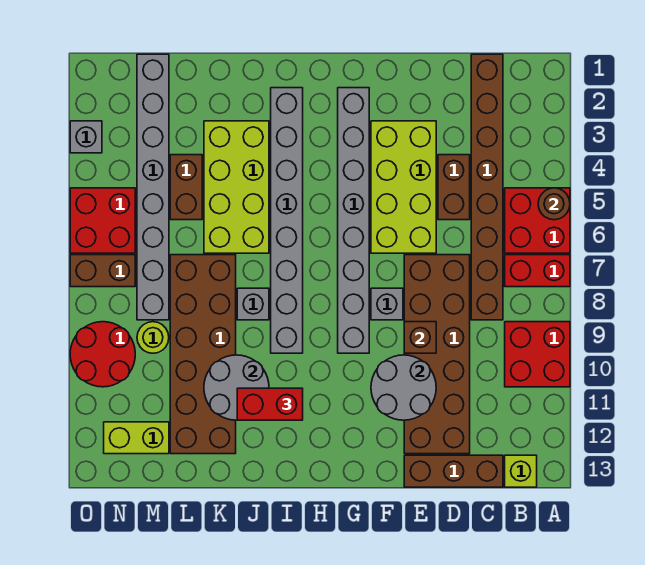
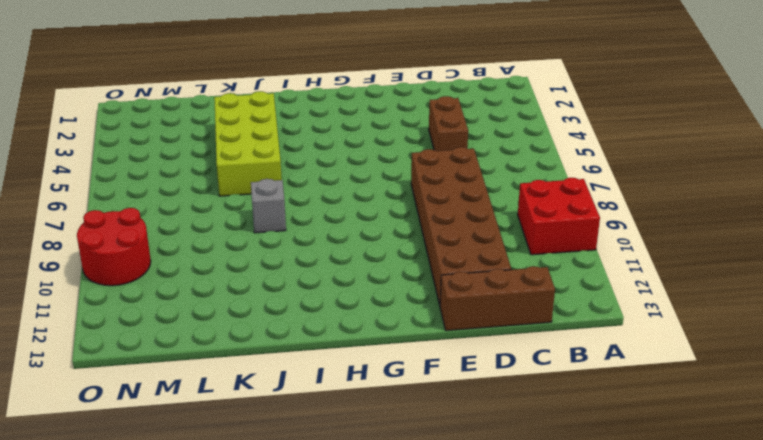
none -> red 2x2 brick [505,188,570,253]
none -> red 1x2 brick [505,255,570,287]
none -> lime 1x1 brick [505,455,537,487]

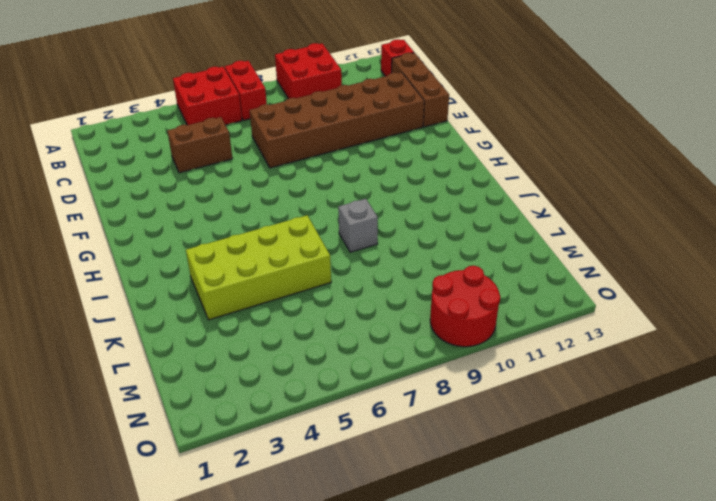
red 1x1 brick [381,39,414,76] -> lime 1x1 brick [505,455,537,487]
none -> brown 1x8 brick [471,54,503,320]
none -> lime 2x4 brick [371,121,436,253]
none -> grey 1x1 brick [371,288,403,320]

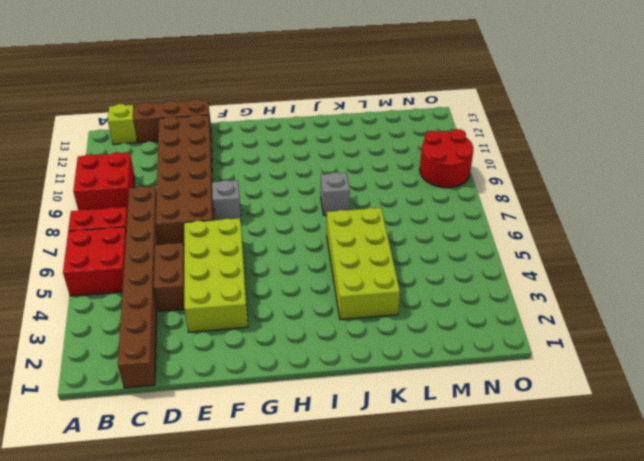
none -> grey 1x8 brick [338,88,369,353]
none -> grey 1x8 brick [271,88,303,353]
none -> brown 2x6 brick [170,255,236,454]

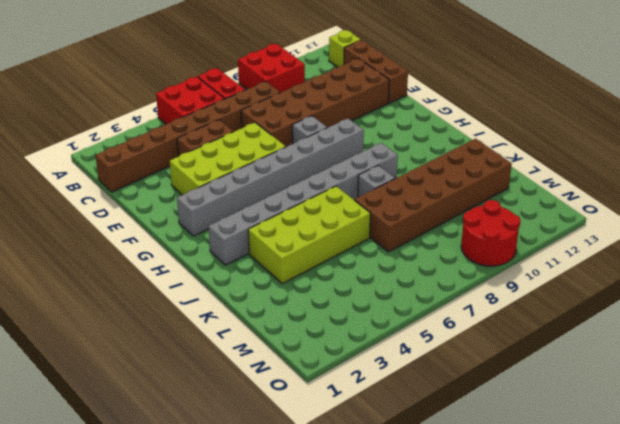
none -> brown 1x2 brick [170,155,202,220]
none -> grey 1x8 brick [137,54,169,320]
none -> lime 1x1 round brick [137,322,169,353]

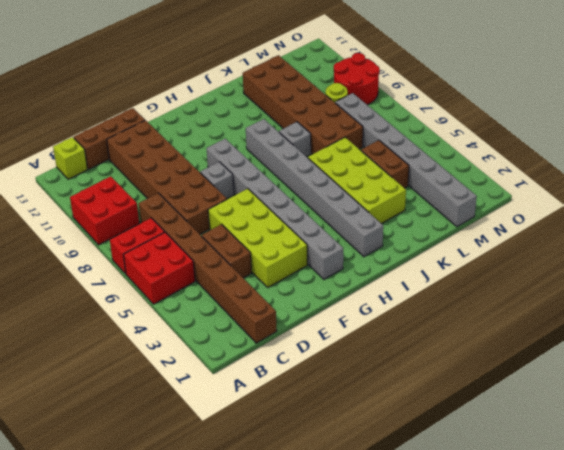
none -> lime 1x2 brick [104,422,169,454]
none -> red 2x2 brick [70,188,135,253]
none -> brown 1x2 brick [70,255,135,287]

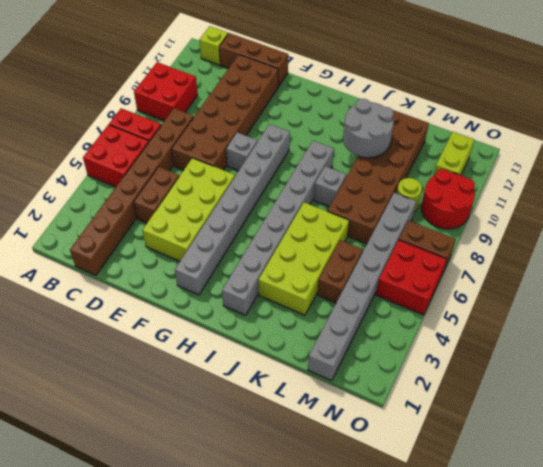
lime 1x2 brick [433,132,474,176] -> lime 1x2 brick turned to [104,422,169,454]
none -> grey 1x1 brick [70,121,102,153]
none -> brown 1x1 round brick [538,188,570,220]
none -> brown 1x1 brick [404,322,436,353]

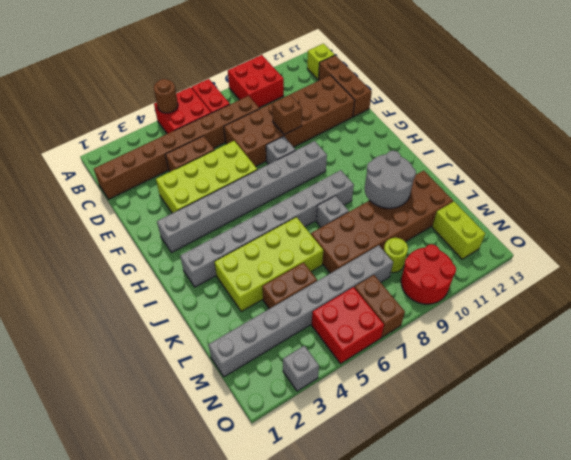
none -> grey 2x2 round brick [371,355,436,420]
none -> red 1x2 brick [237,388,303,420]

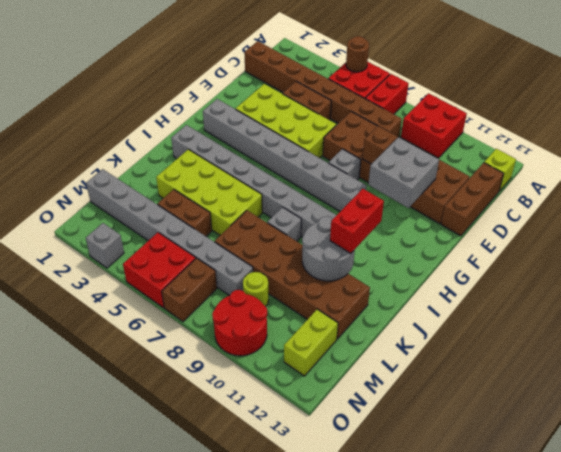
grey 2x2 brick [368,137,439,208] -> grey 2x2 round brick [371,355,436,420]

